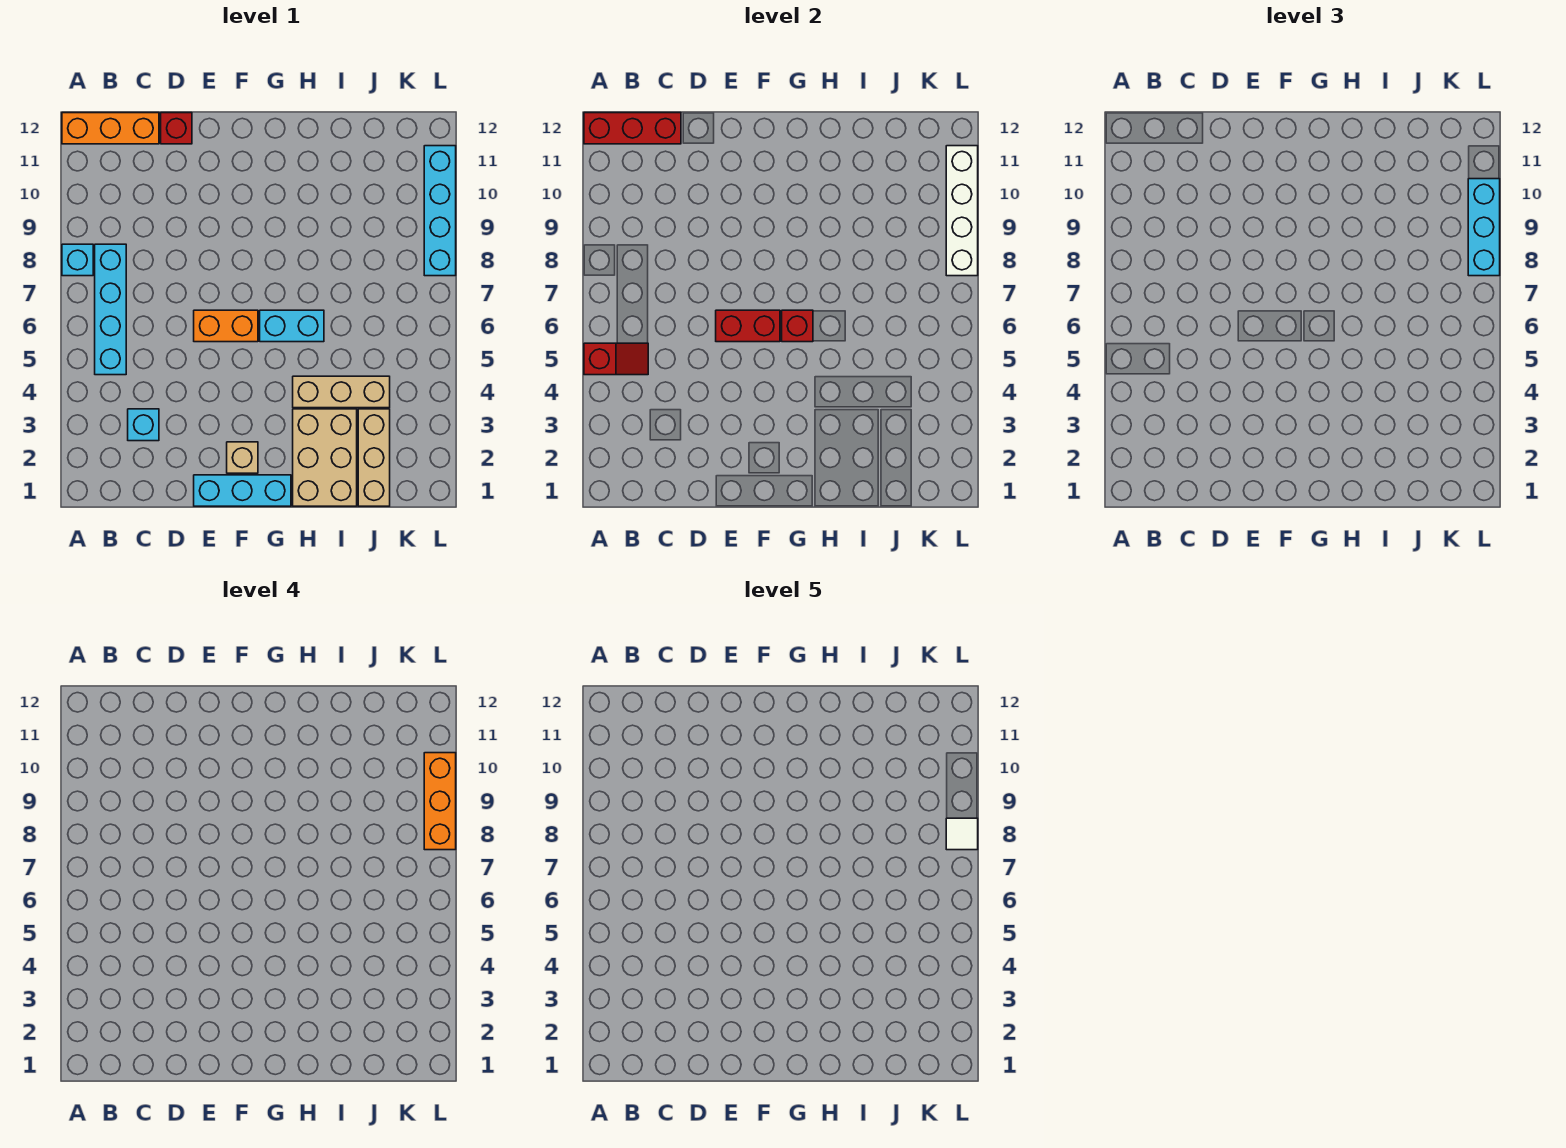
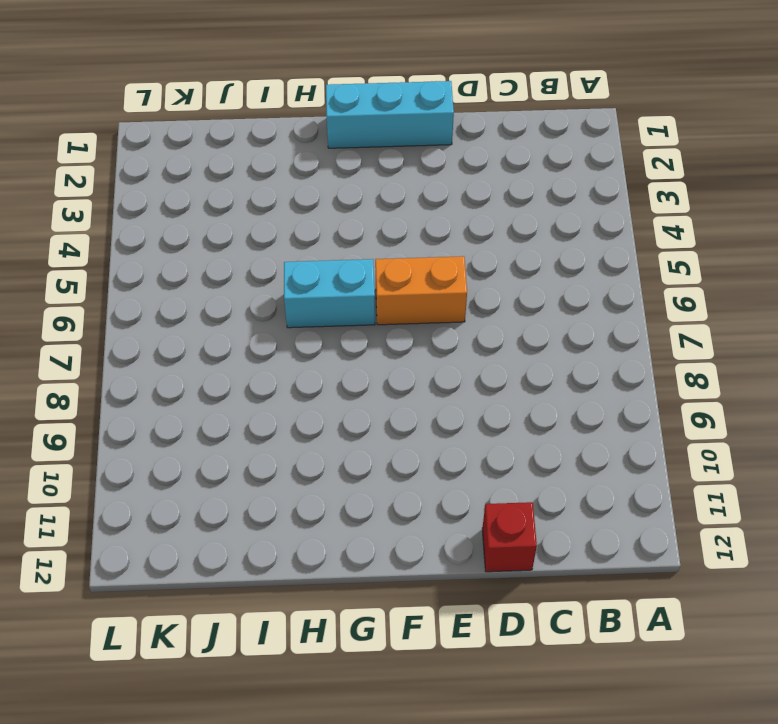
none -> cyan 1x1 brick [62,244,93,276]
none -> orange 1x3 brick [62,113,159,144]
none -> cyan 1x4 brick [95,244,126,375]

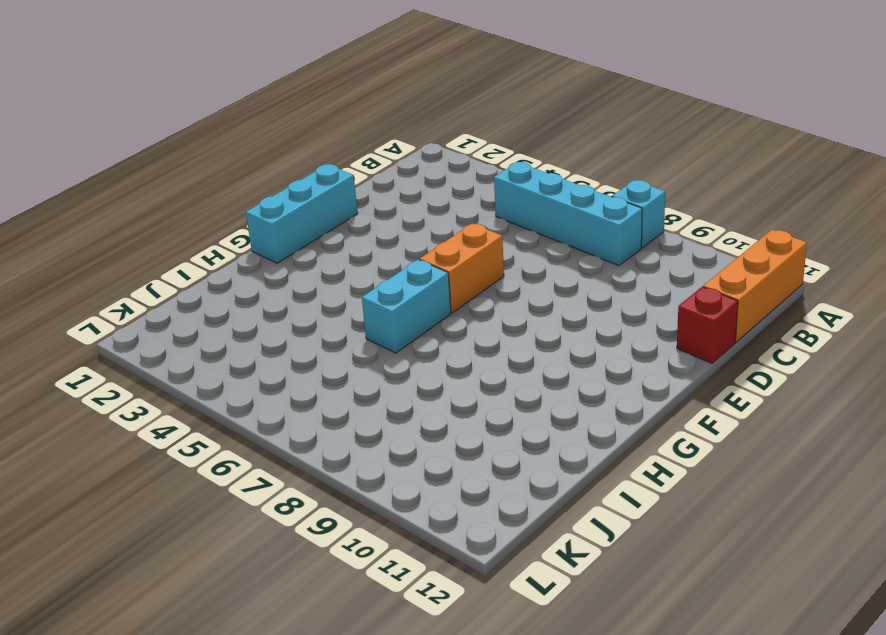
none -> cyan 1x1 brick [128,409,159,441]
none -> tan 1x1 brick [227,442,258,473]
none -> tan 2x3 brick [293,409,357,506]

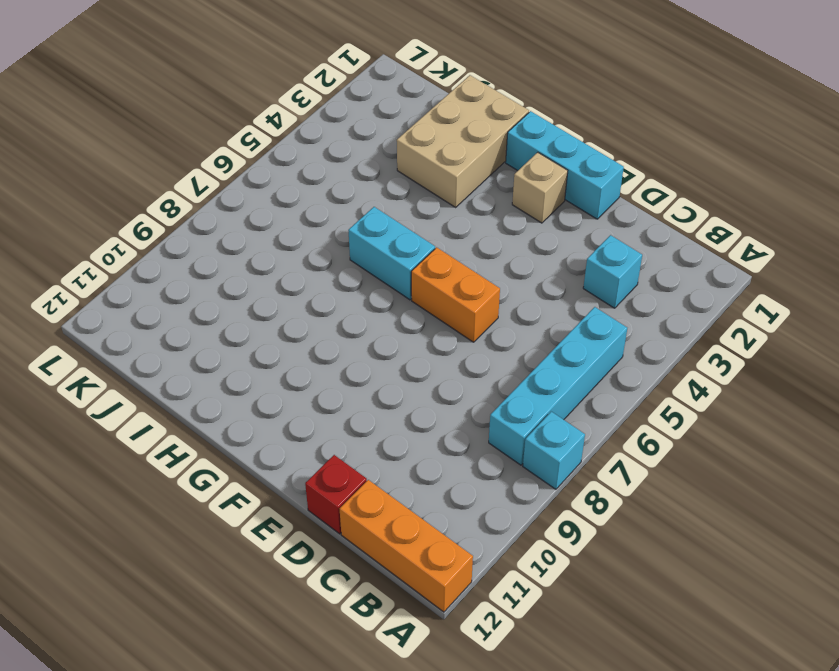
none -> tan 1x3 brick [293,376,390,408]
none -> tan 1x3 brick [358,409,390,506]
none -> cyan 1x4 brick [424,146,456,276]

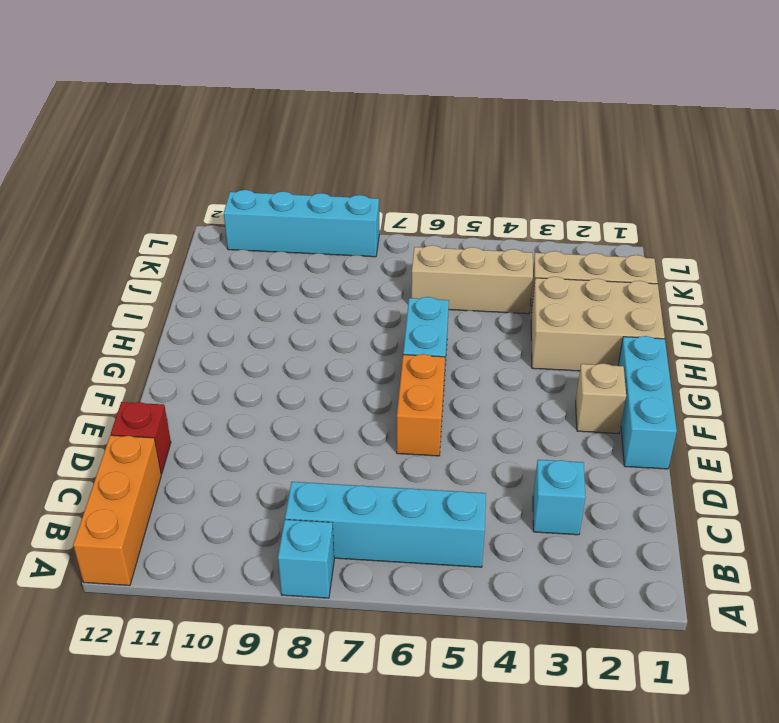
tan 1x3 brick [411,245,533,314] -> tan 1x3 brick turned to [293,376,390,408]
none -> red 1x2 slope [584,343,648,375]
none -> red 1x3 brick [584,113,681,144]
none -> red 1x2 brick [716,310,780,342]

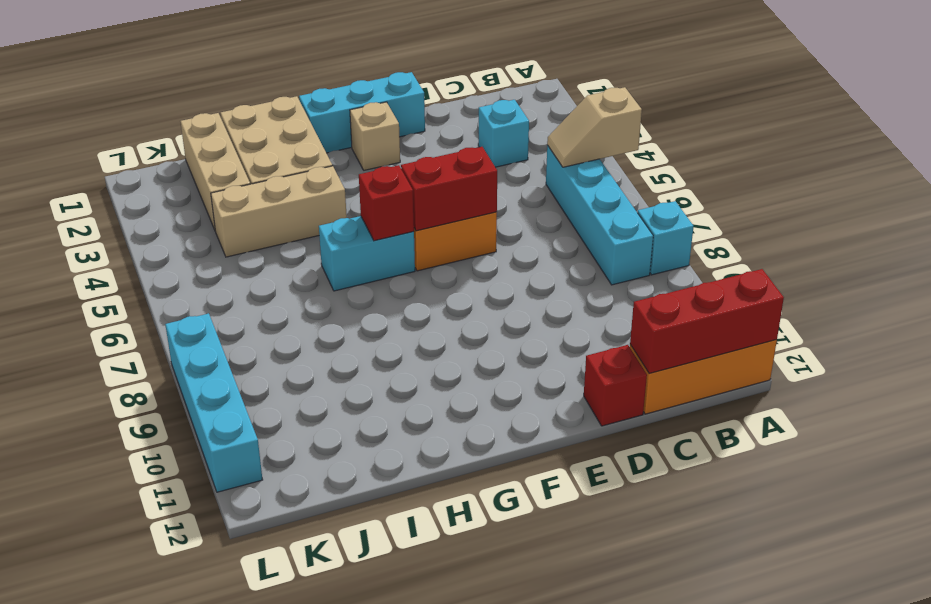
tan 1x2 slope [547,87,642,167] -> red 1x2 slope [584,343,648,375]
none -> white 1x4 brick [946,146,978,276]
none -> cyan 1x3 brick [1468,179,1500,276]
none -> orange 1x3 brick [424,753,456,850]

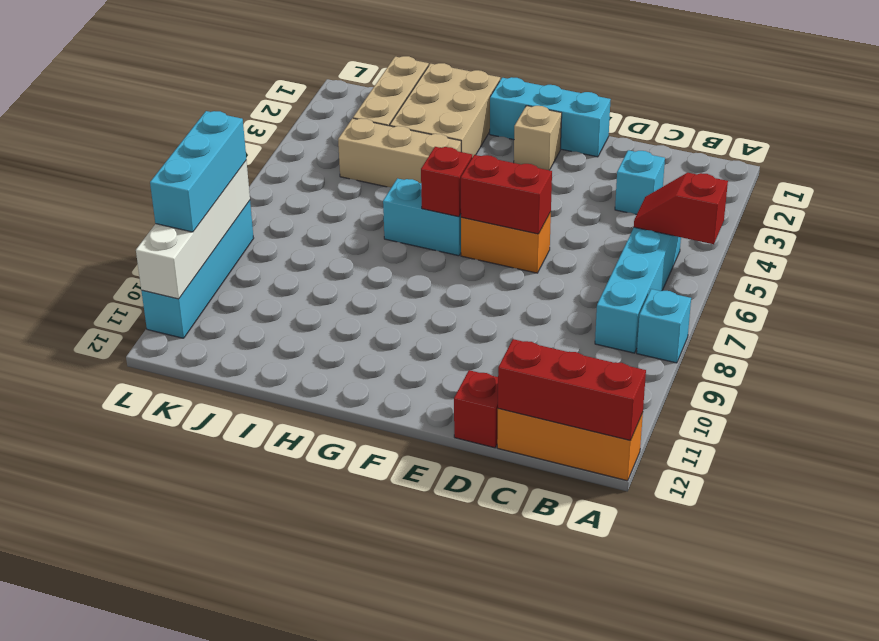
none -> orange 1x3 brick [424,753,456,850]
none -> white 1x1 tile [946,818,978,850]

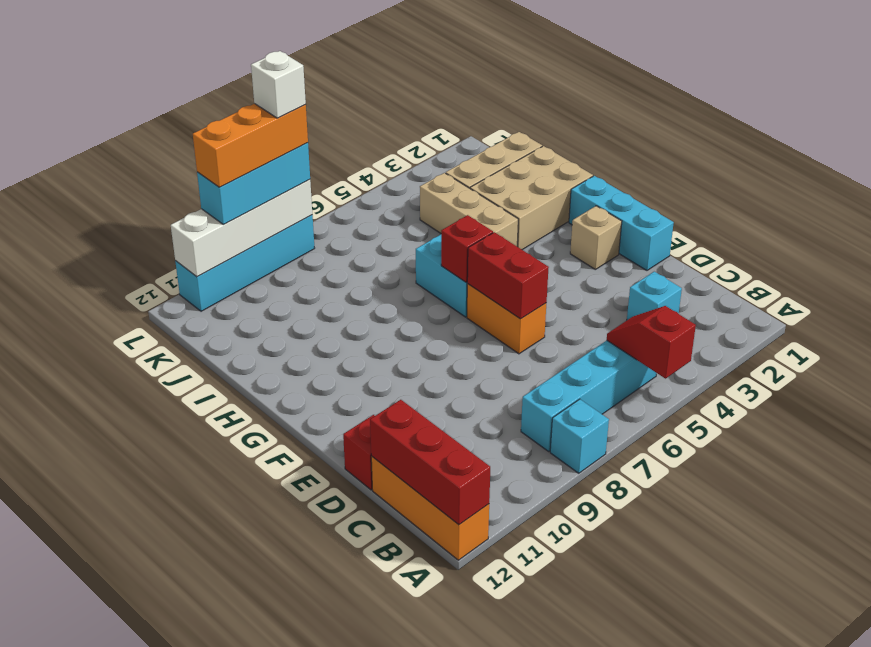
white 1x1 brick [251,51,306,118] -> white 1x1 tile [946,818,978,850]

